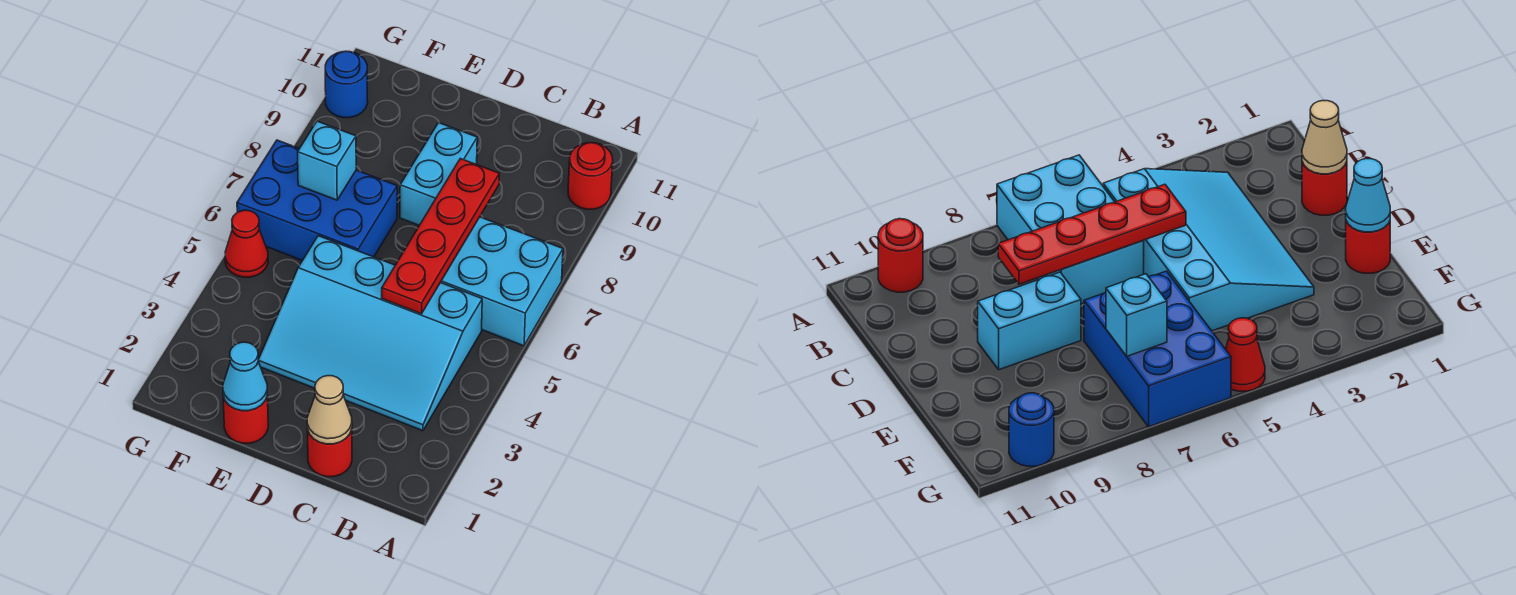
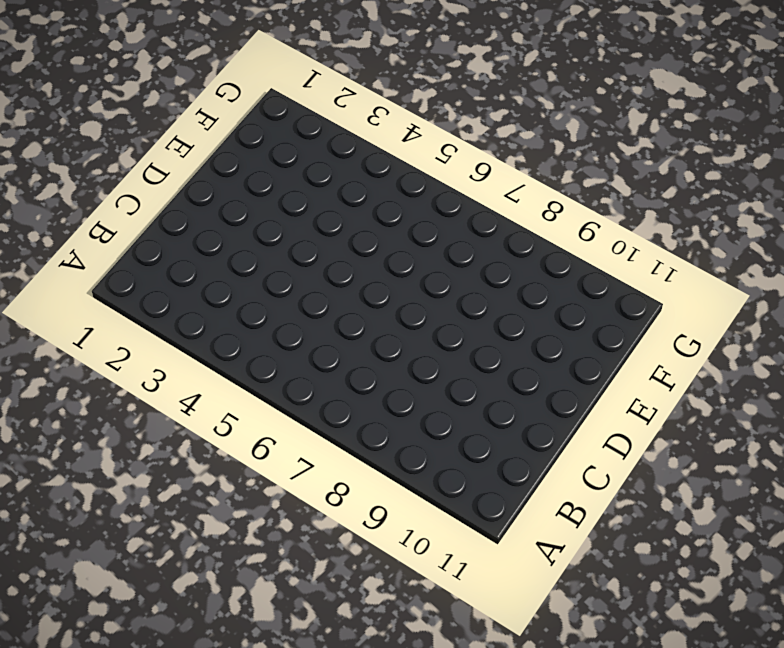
none -> cyan 2x3 brick [441,217,563,346]
none -> red 1x1 round brick [568,143,613,209]
none -> cyan 3x4 slope [258,236,482,431]

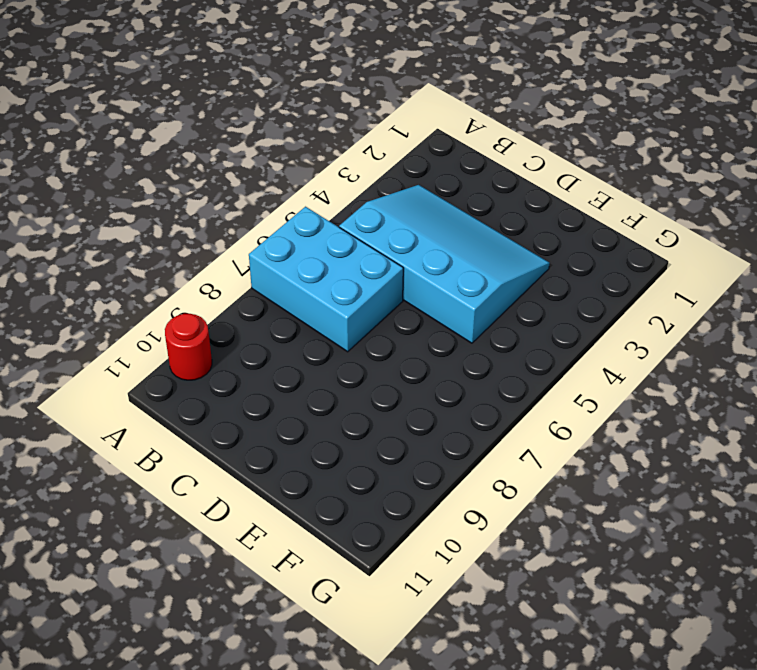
none -> red 1x1 round brick [308,429,352,477]
none -> cyan 1x2 brick [400,123,477,225]
none -> red 1x1 round brick [223,395,268,443]

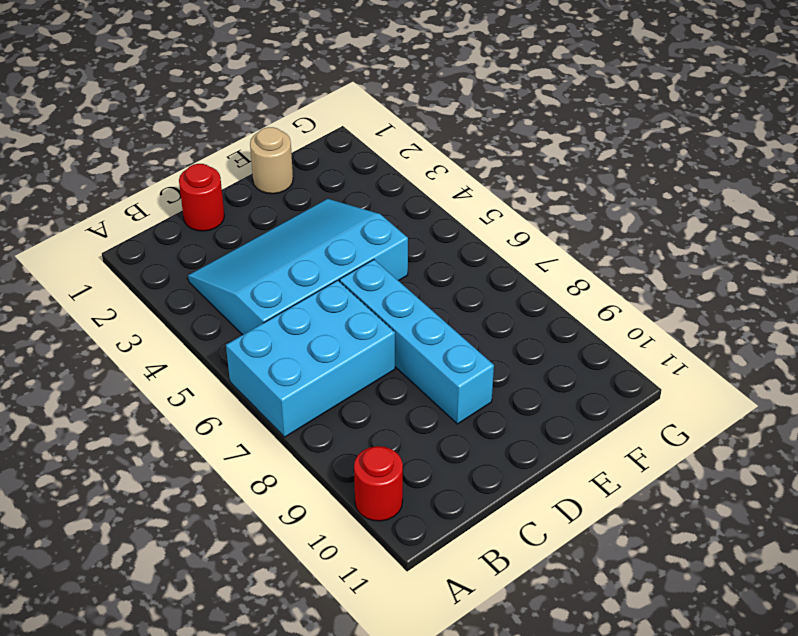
cyan 1x4 brick [340,260,494,424] -> cyan 1x2 brick [400,123,477,225]
tan 1x1 round brick [250,127,293,194] -> red 1x1 round brick [223,395,268,443]
none -> blue 2x3 brick [237,140,397,261]
none -> red 1x1 cone [225,210,268,277]
none -> blue 1x1 round brick [325,51,368,118]

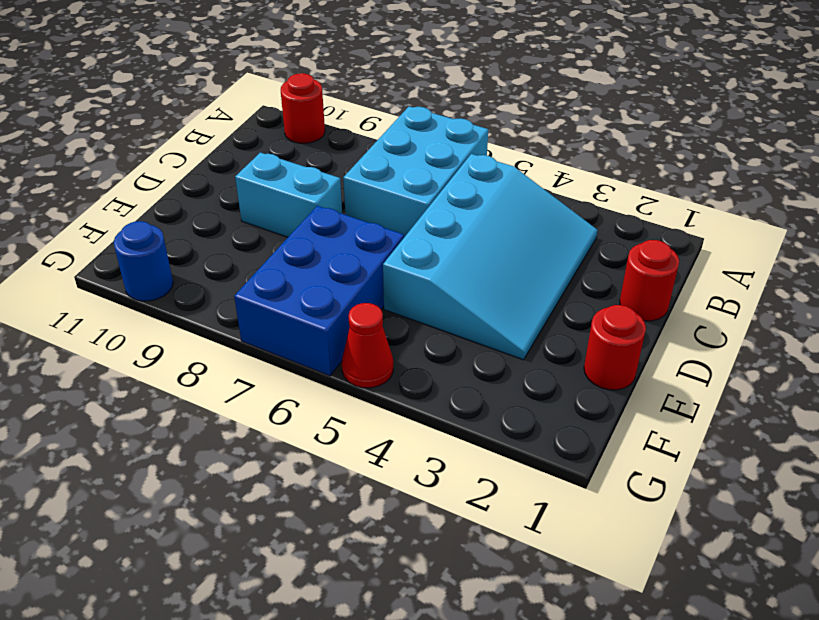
none -> tan 1x1 cone [307,376,352,444]
none -> red 1x4 plate [382,159,499,314]
none -> cyan 1x1 cone [223,342,267,411]

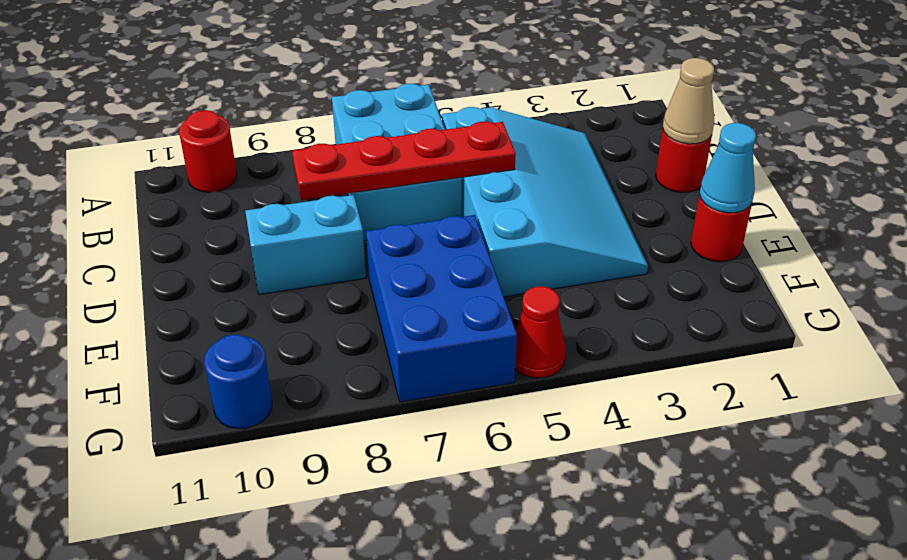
none -> cyan 1x1 brick [298,121,356,200]

